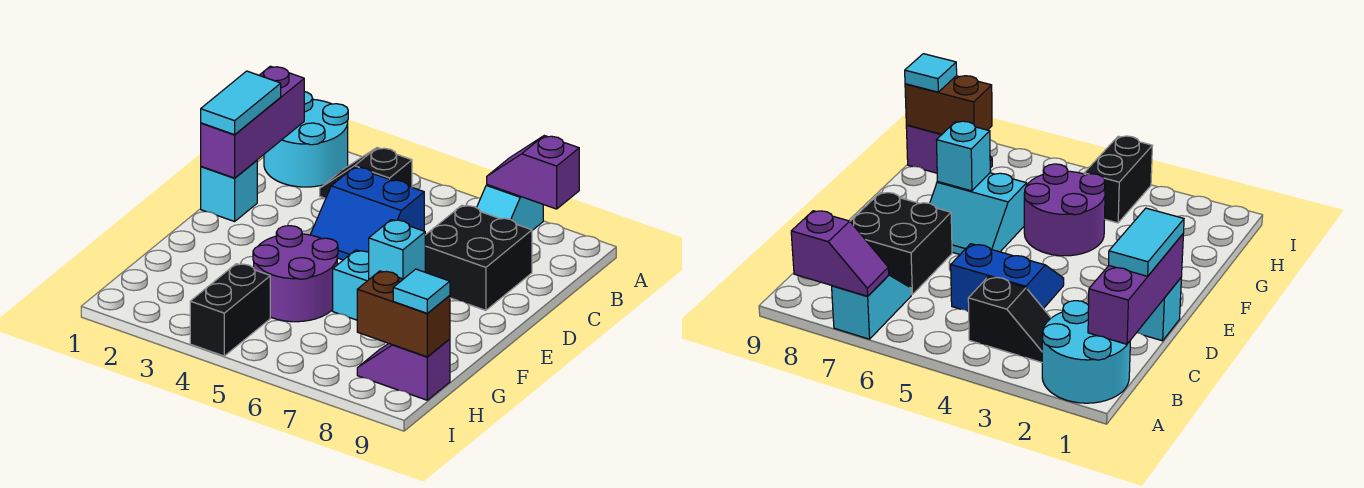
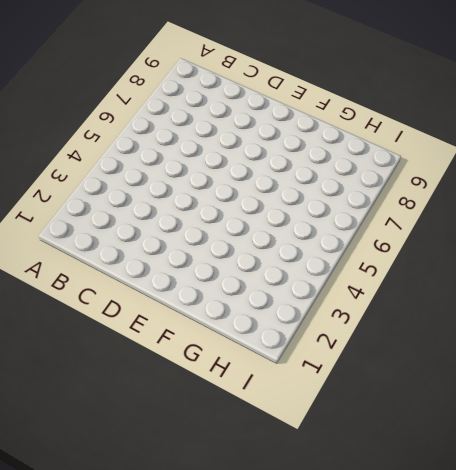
none -> cyan 2x2 round brick [264,92,348,187]
none -> cyan 1x2 slope [477,185,543,230]
none -> black 1x2 slope [320,148,412,198]

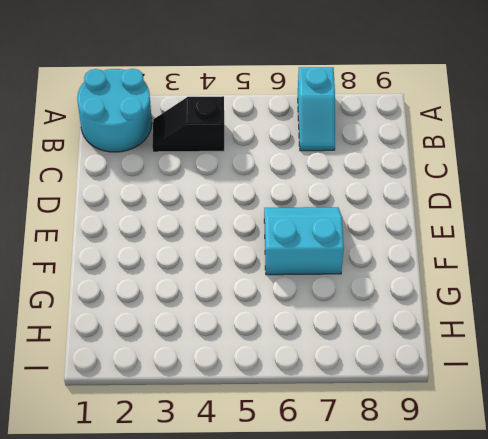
none -> blue 2x2 slope [310,167,424,260]
none -> black 2x2 brick [425,205,532,310]
none -> cyan 1x1 brick [201,160,257,222]

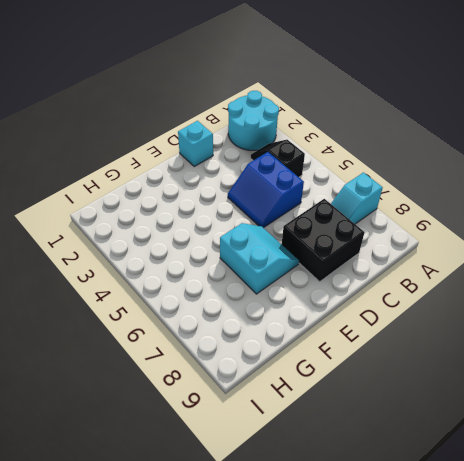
none -> purple 2x2 round brick [253,226,338,322]
none -> black 1x2 brick [190,264,270,356]
none -> purple 1x2 slope [357,339,450,400]

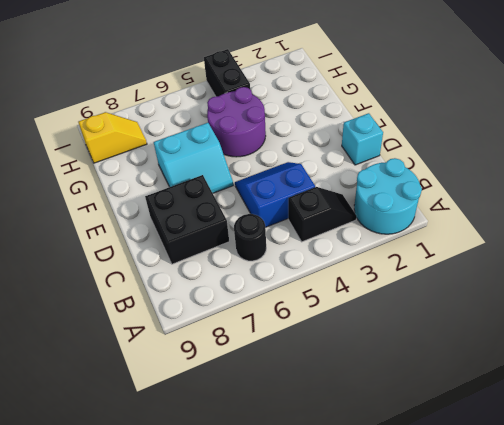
black 1x1 round brick [234,214,266,261] -> none
yellow 1x2 slope [78,112,147,163] -> purple 1x2 slope [357,339,450,400]
none -> cyan 1x2 slope [477,185,543,230]
none -> purple 1x2 slope [487,136,579,209]
none -> purple 1x3 brick [201,66,304,178]

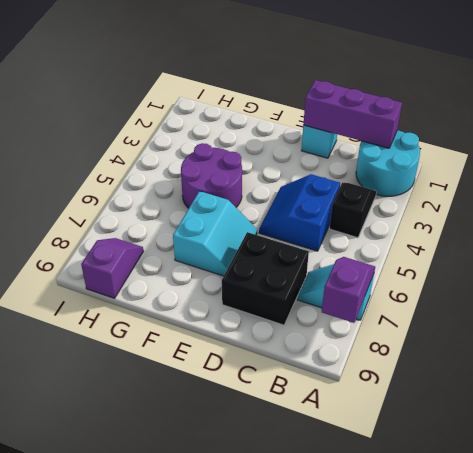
none -> black 1x2 brick [190,264,270,356]
none -> cyan 1x1 brick [369,220,425,279]
none -> brown 1x2 brick [357,271,450,357]

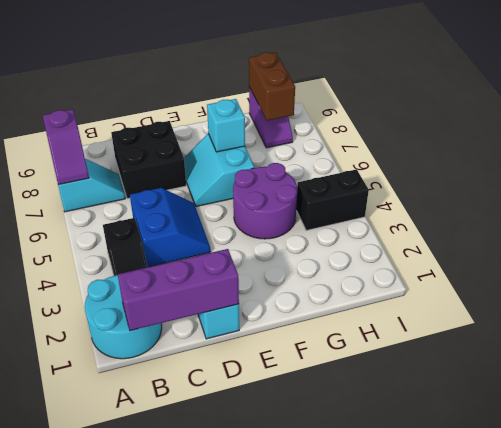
none -> cyan 1x2 tile [201,71,281,135]
none -> cyan 1x1 tile [393,269,450,313]

